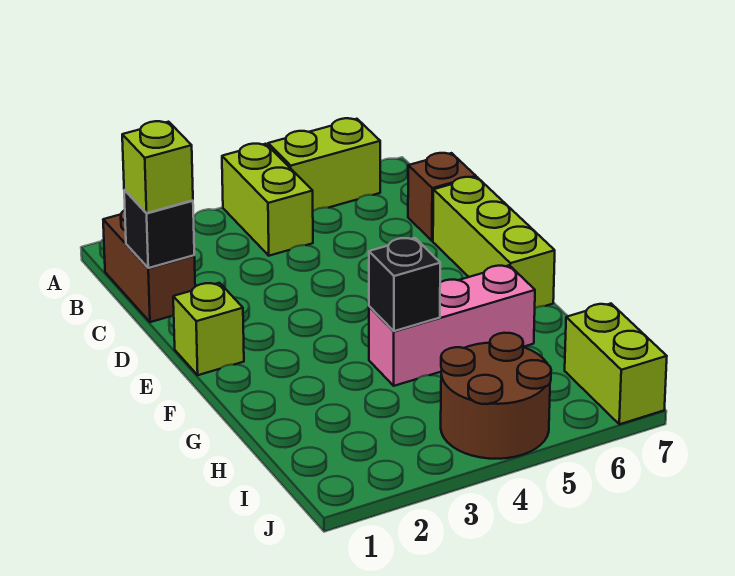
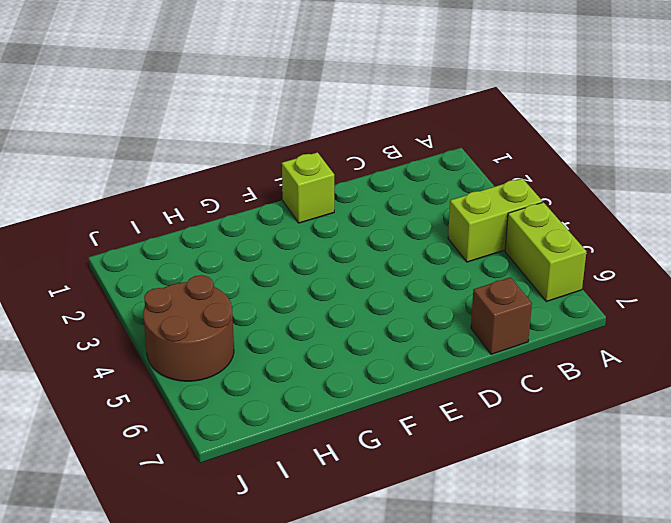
none -> brown 1x2 brick [103,210,195,322]
none -> lime 1x3 brick [433,177,555,308]
none -> pink 1x3 brick [369,265,535,386]

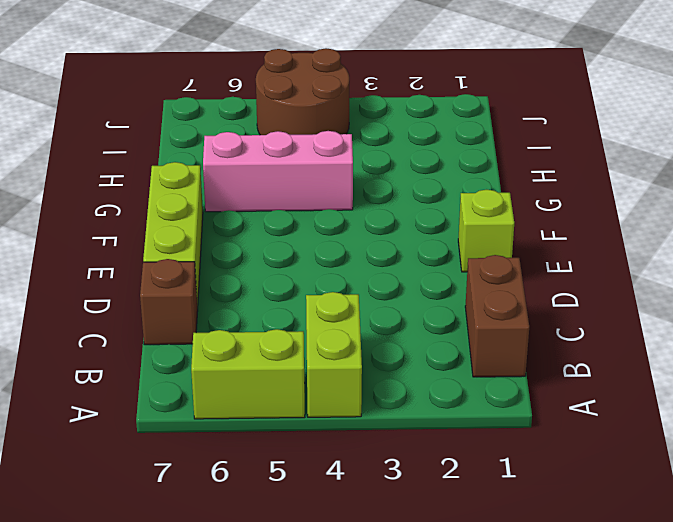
none -> lime 1x2 brick [565,304,667,424]
none -> black 1x1 brick [124,190,194,268]
none -> black 1x1 brick [369,238,440,331]

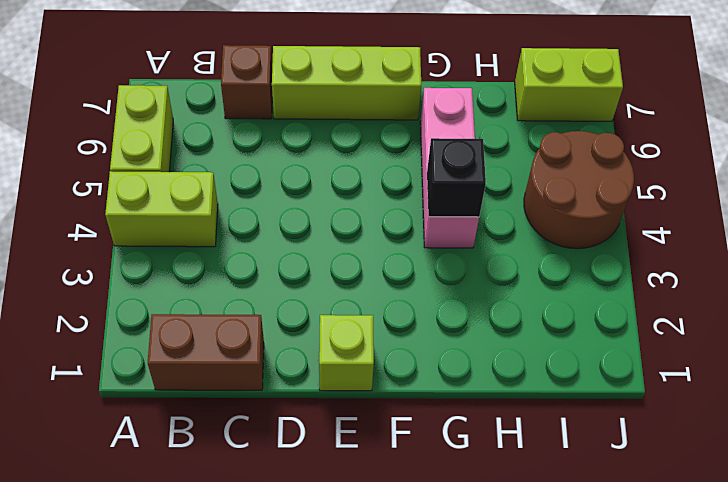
none -> black 1x1 brick [124,190,194,268]
none -> lime 1x1 brick [122,121,193,213]

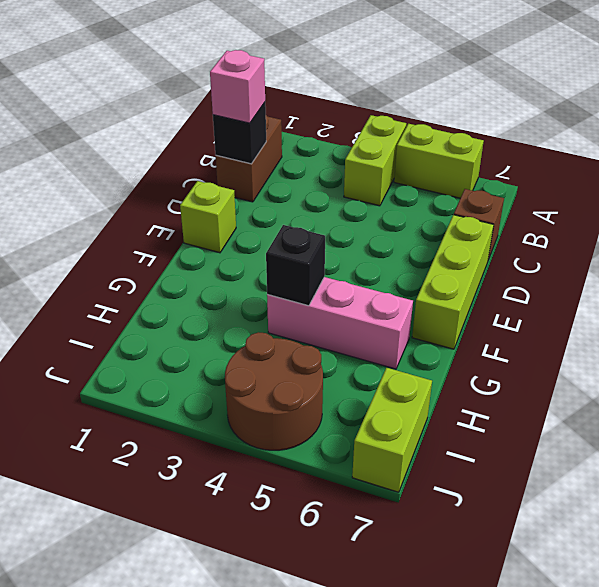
pink 1x1 brick [210,50,265,123] -> lime 1x1 brick [122,121,193,213]

